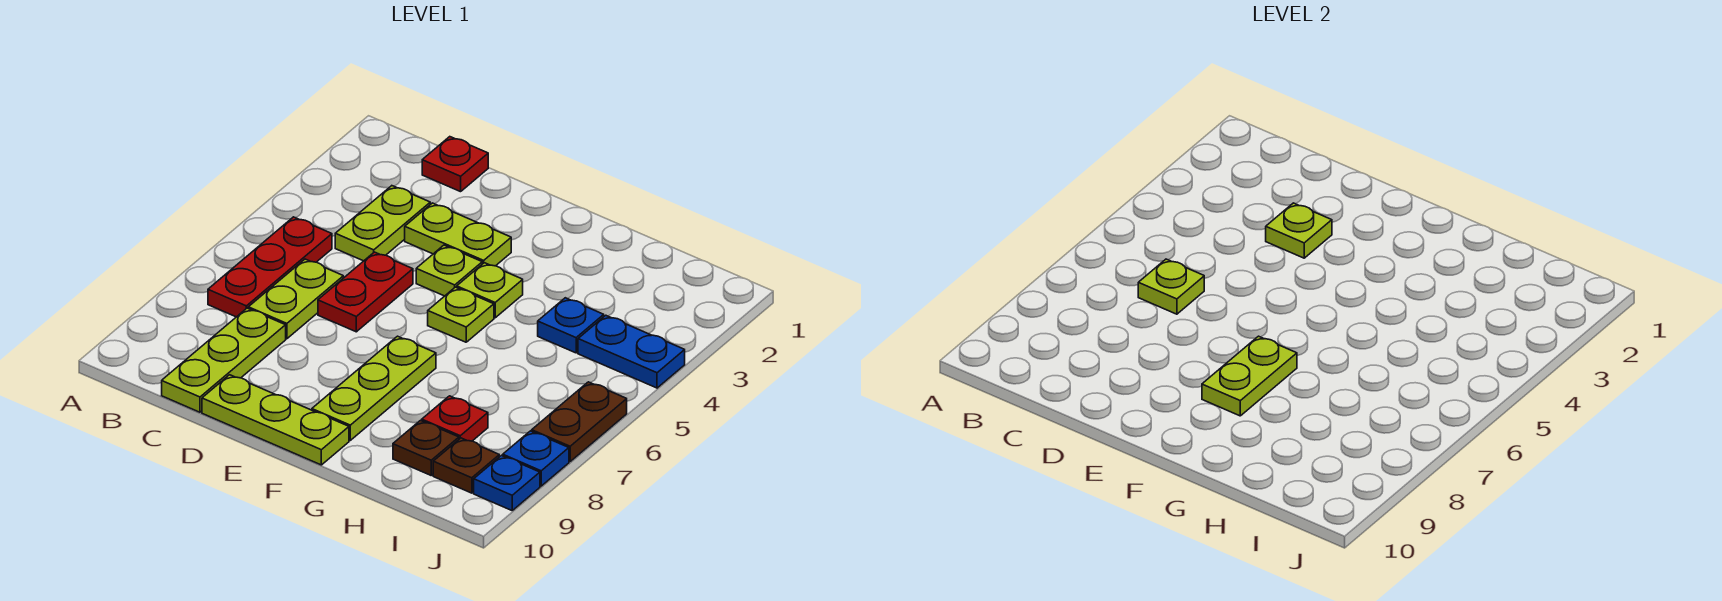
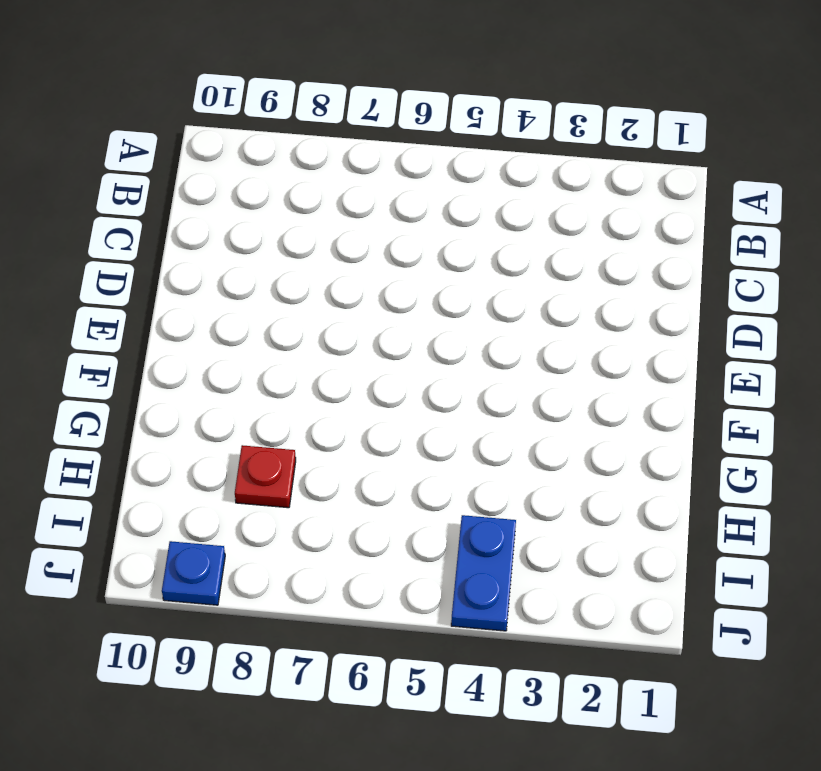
none -> red 1x3 plate [208,217,332,317]
none -> red 1x1 plate [422,137,488,192]
none -> lime 1x2 plate [335,186,430,261]

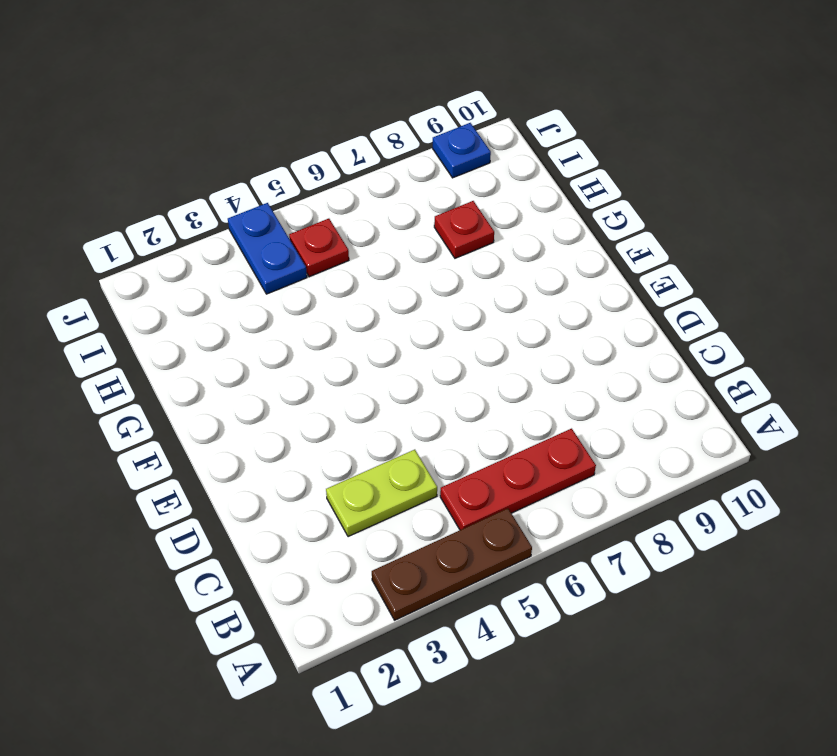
brown 1x3 plate [372,508,532,620] -> none
red 1x1 plate [289,219,349,277] -> red 1x1 plate moved to [422,137,488,192]
none -> lime 1x2 plate [248,259,343,339]
none -> lime 1x3 plate [162,308,286,412]
none -> lime 1x2 plate [405,203,511,266]

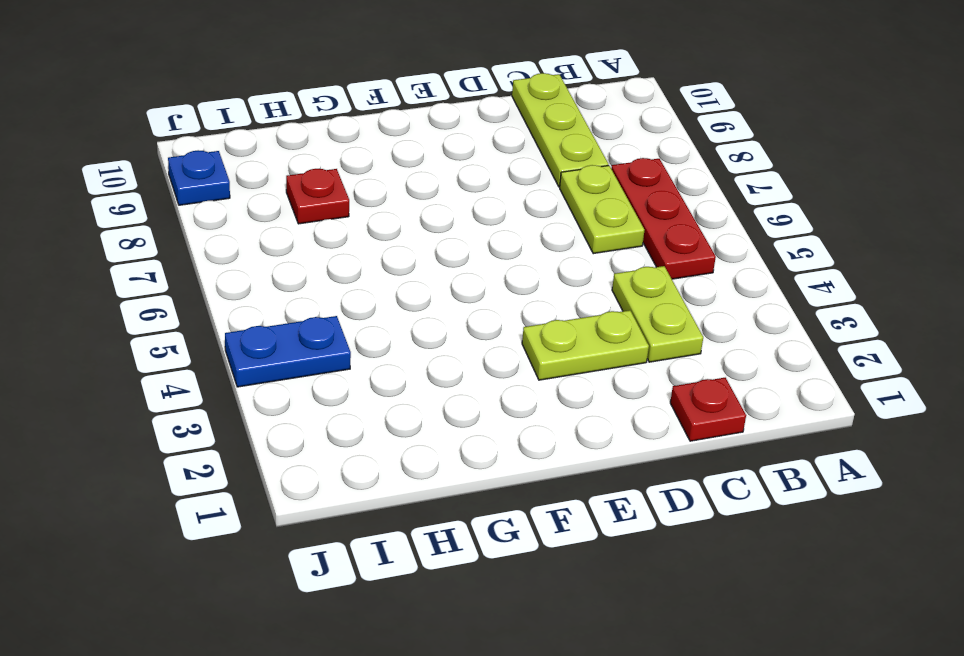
none -> red 1x2 plate [318,252,413,332]
none -> lime 1x3 plate [202,375,349,465]
none -> lime 1x1 plate [416,245,482,296]

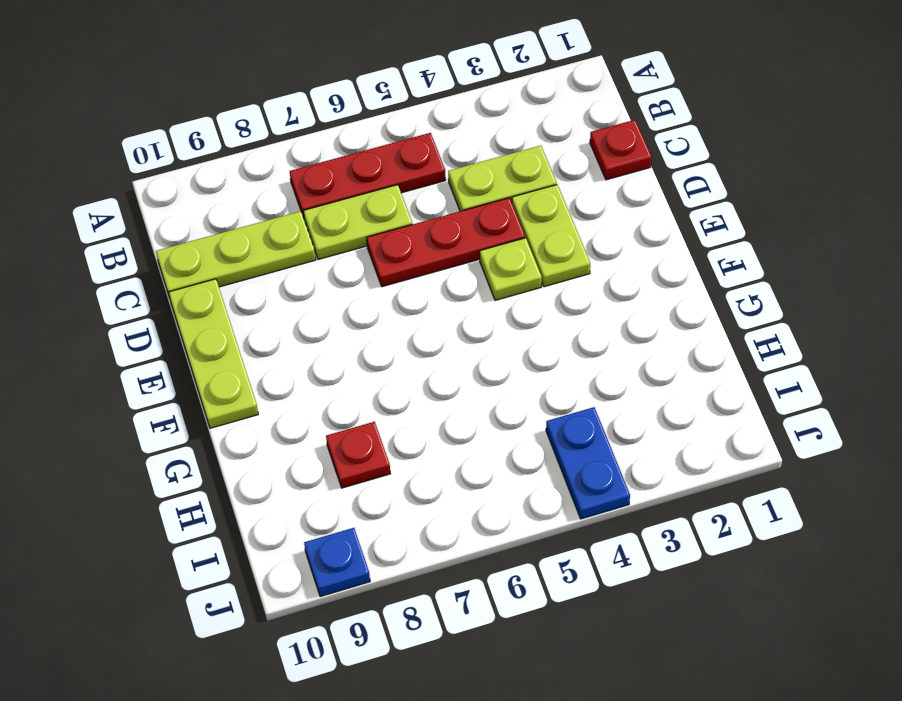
red 1x3 plate [367,198,525,287] -> red 1x2 plate [318,252,413,332]
none -> lime 1x1 plate [457,263,523,318]
none -> lime 1x1 plate [428,287,494,342]
none -> lime 1x3 plate [312,336,436,440]

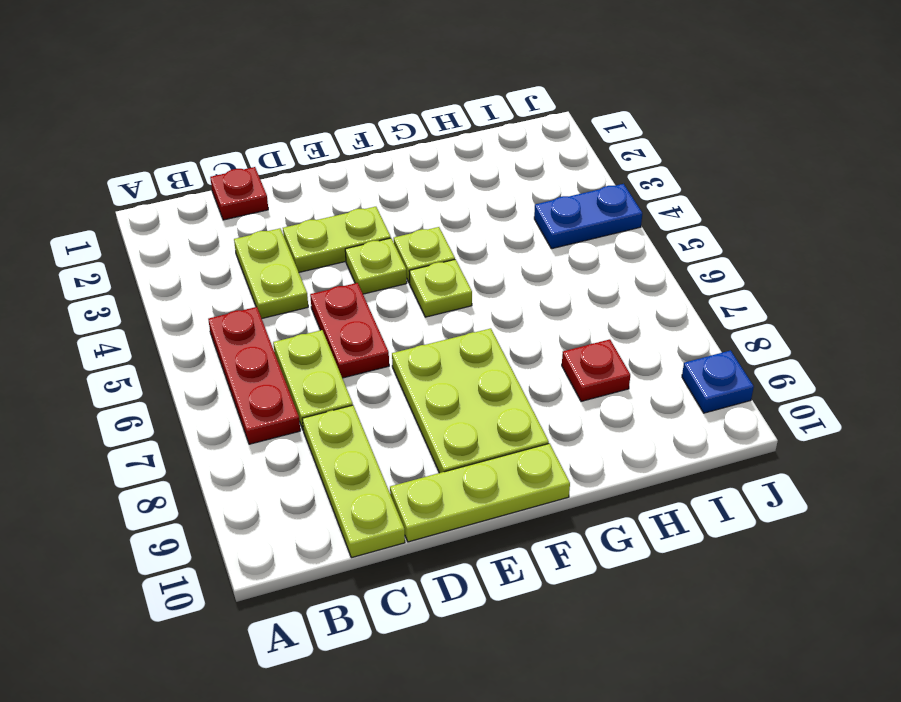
lime 2x3 plate [392,328,549,473] -> lime 1x3 plate [312,336,436,440]
none -> blue 1x1 plate [538,298,604,353]
none -> brown 1x1 plate [393,421,459,475]
none -> brown 1x1 plate [433,438,499,493]

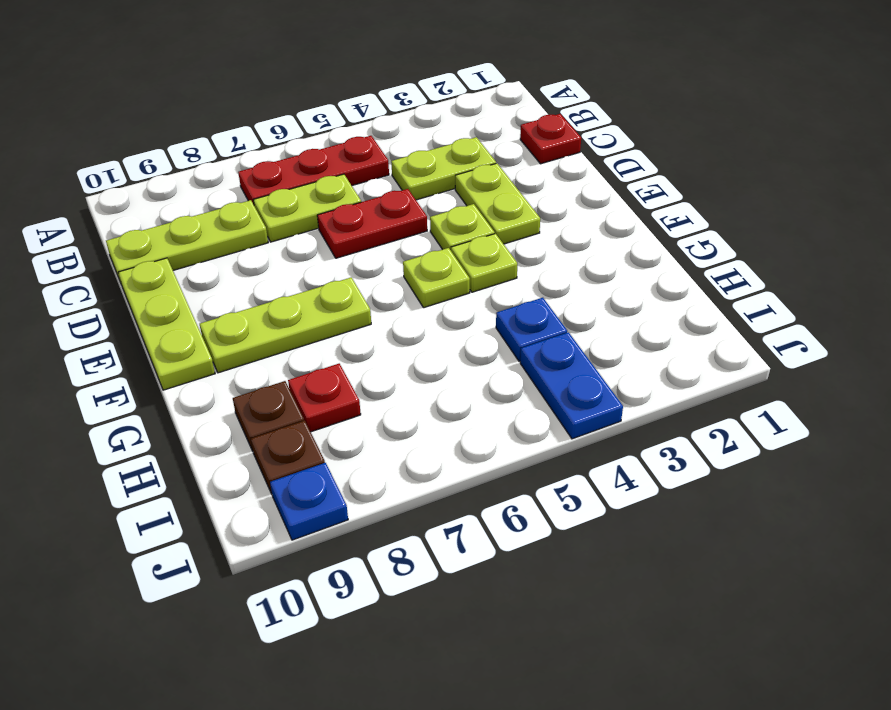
none -> brown 1x2 plate [532,382,627,461]
none -> blue 1x1 plate [503,431,569,486]
none -> lime 1x1 plate [1138,259,1204,314]

